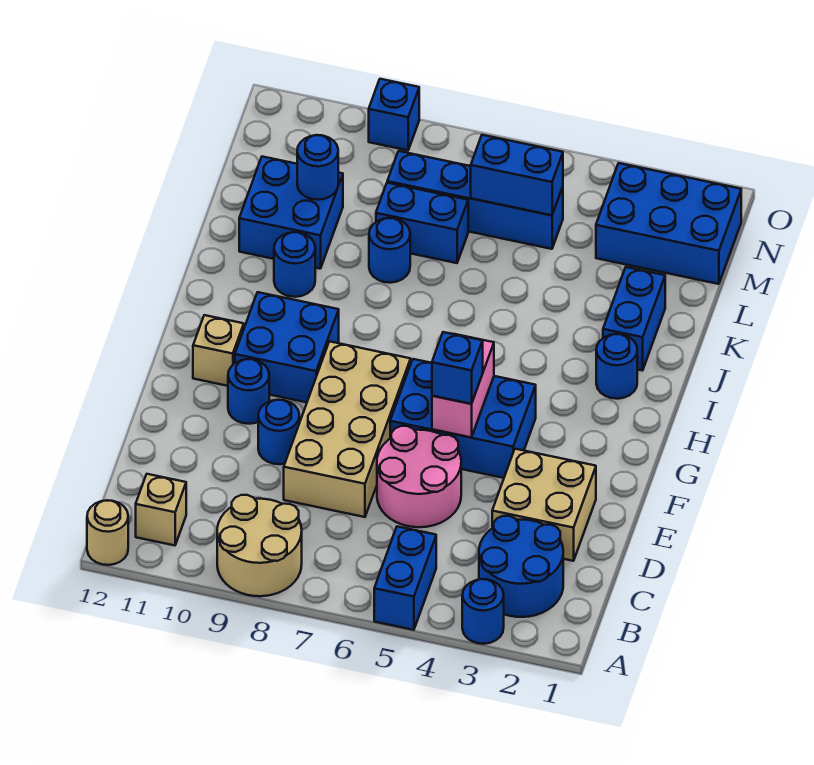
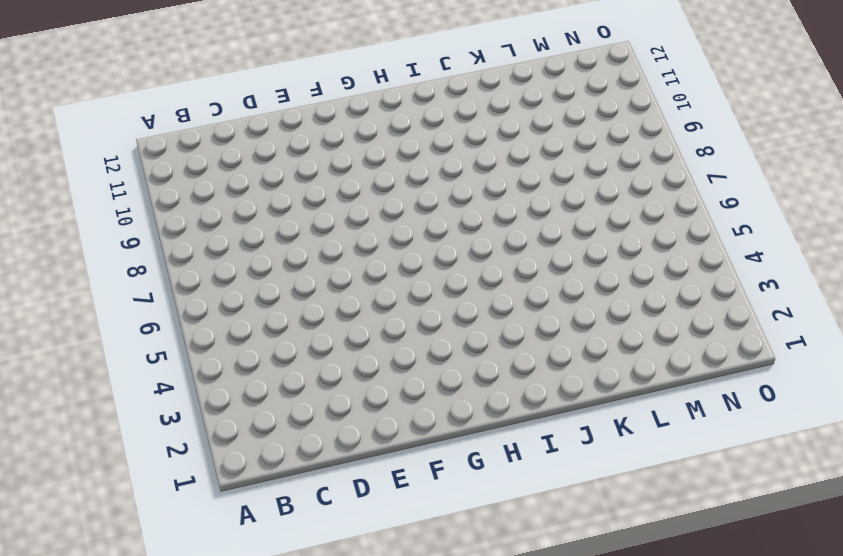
none -> blue 1x1 round brick [462,579,504,644]
none -> blue 1x2 brick [374,526,436,630]
none -> tan 2x2 round brick [217,495,302,596]

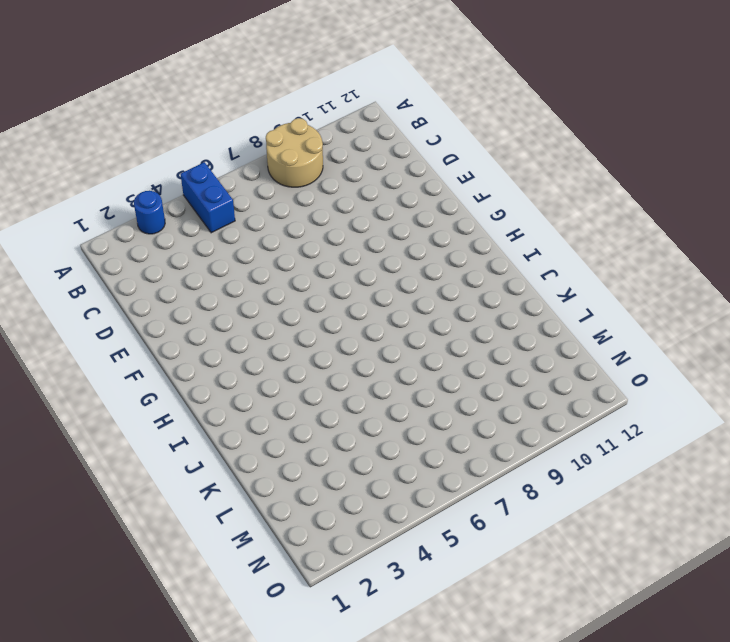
none -> tan 1x1 round brick [87,500,128,565]
none -> blue 2x2 round brick [479,516,563,617]
none -> tan 1x1 brick [136,474,186,545]

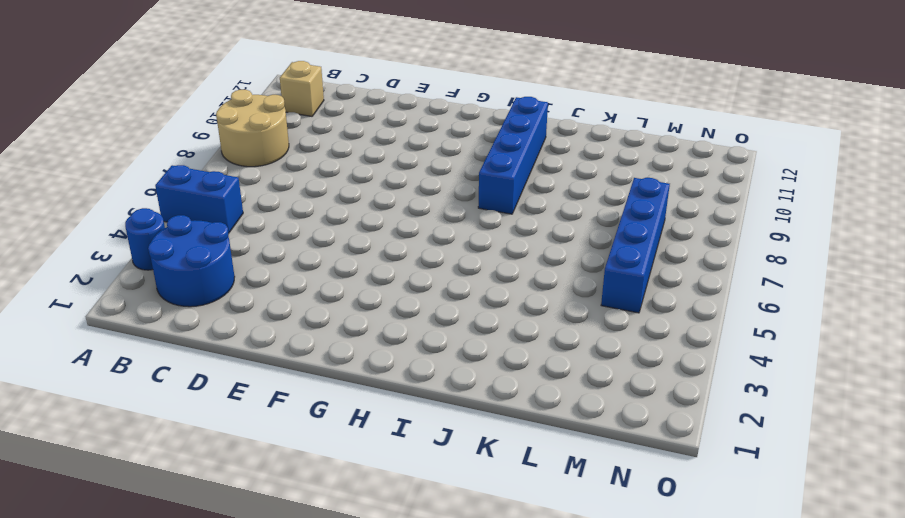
blue 1x4 brick [478,97,548,214] -> none
none -> tan 1x1 round brick [87,500,128,565]
none -> tan 2x2 brick [492,449,596,561]
none -> pink 2x2 round brick [377,426,461,527]

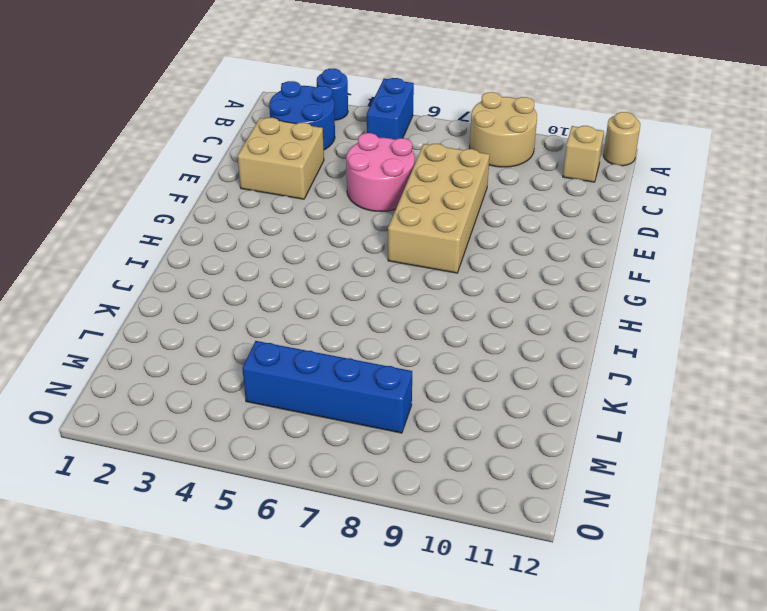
none -> blue 1x1 round brick [258,400,299,464]
none -> blue 2x3 brick [390,359,536,478]
none -> blue 1x1 round brick [228,359,269,424]

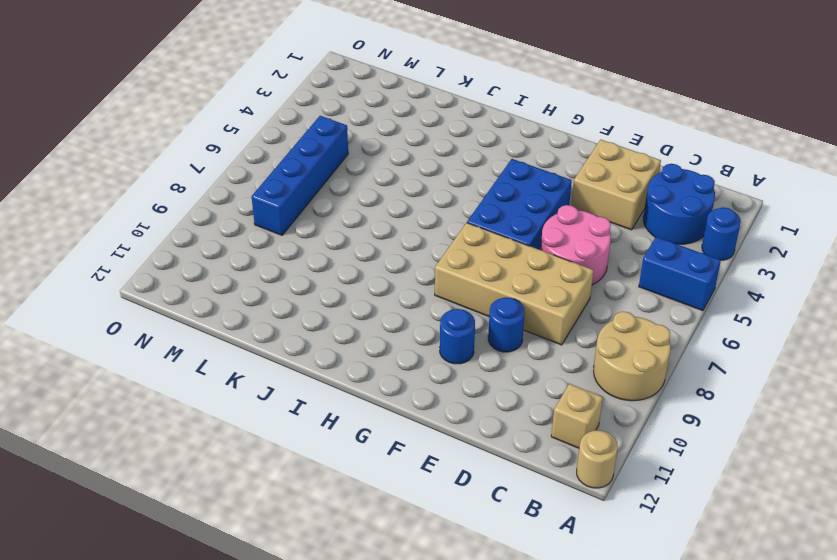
none -> blue 2x2 brick [235,292,339,402]
none -> tan 1x1 brick [193,315,244,386]
none -> blue 1x1 round brick [596,334,637,399]

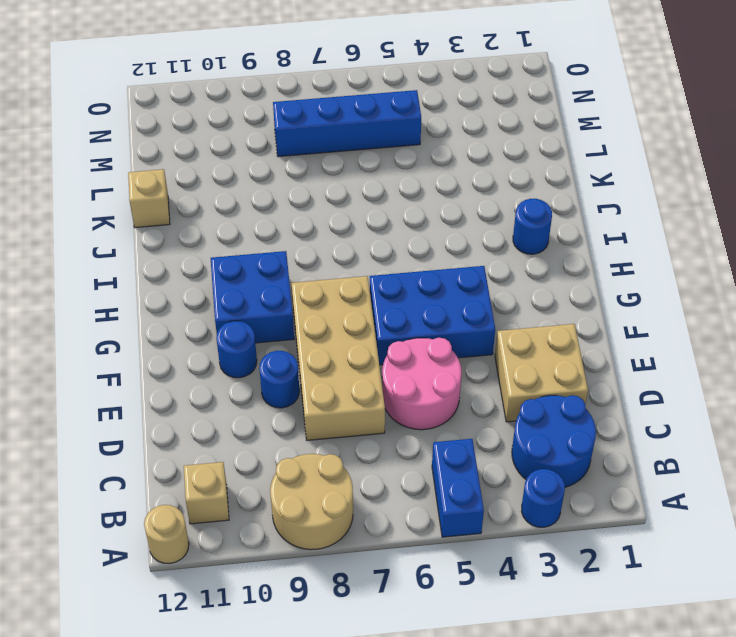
tan 1x1 brick [128,169,170,228] -> tan 1x1 brick moved to [193,315,244,386]
none -> blue 1x2 brick [603,267,665,370]
none -> blue 1x1 round brick [274,232,315,297]
none -> blue 1x1 round brick [369,218,410,283]

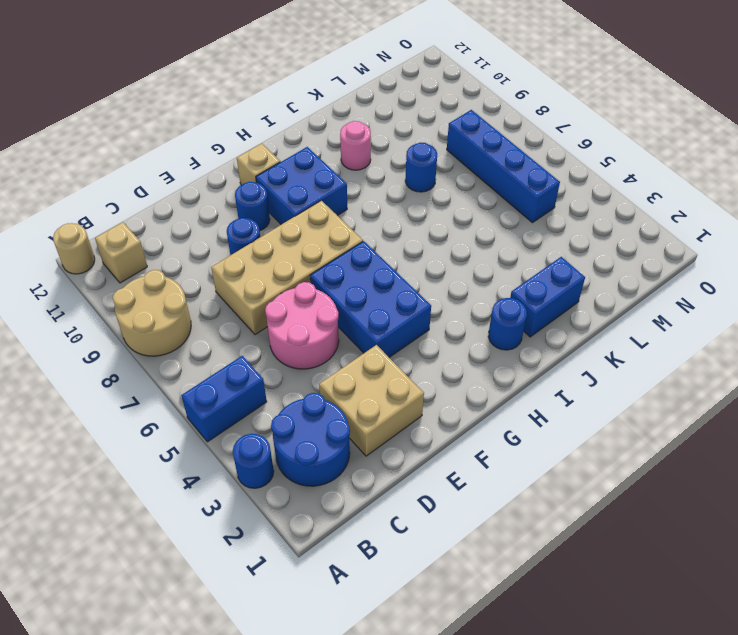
pink 1x1 round brick [340,121,371,170] -> blue 1x1 round brick [274,232,315,297]
none -> blue 2x2 brick [239,157,343,269]
none -> blue 1x2 brick [376,183,468,263]
none -> blue 2x3 brick [596,163,741,284]

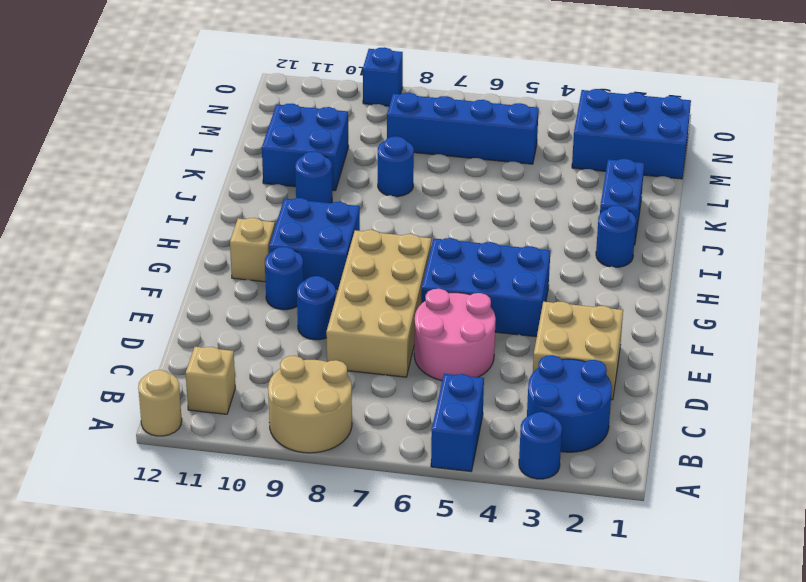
none -> blue 1x2 brick [376,183,468,263]
none -> pink 1x2 brick [432,334,494,437]
none -> blue 1x1 round brick [297,135,338,200]

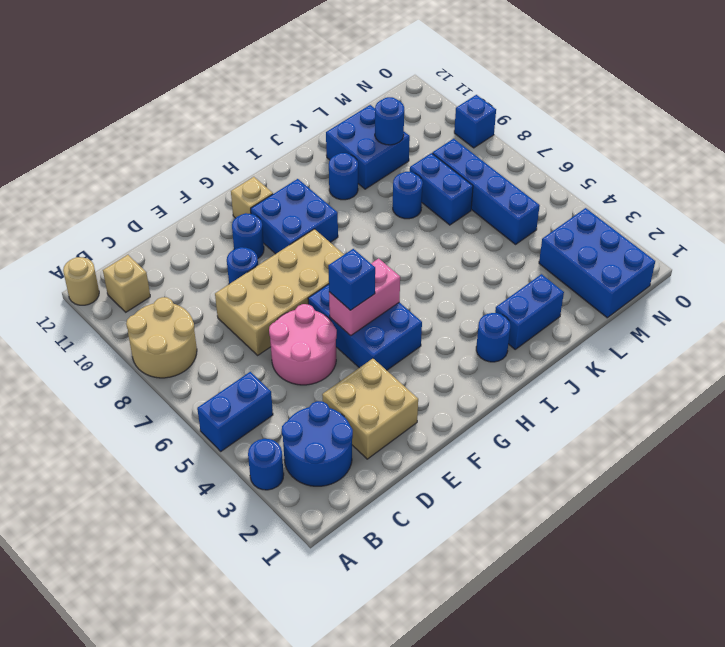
none -> blue 1x2 brick [471,135,563,215]

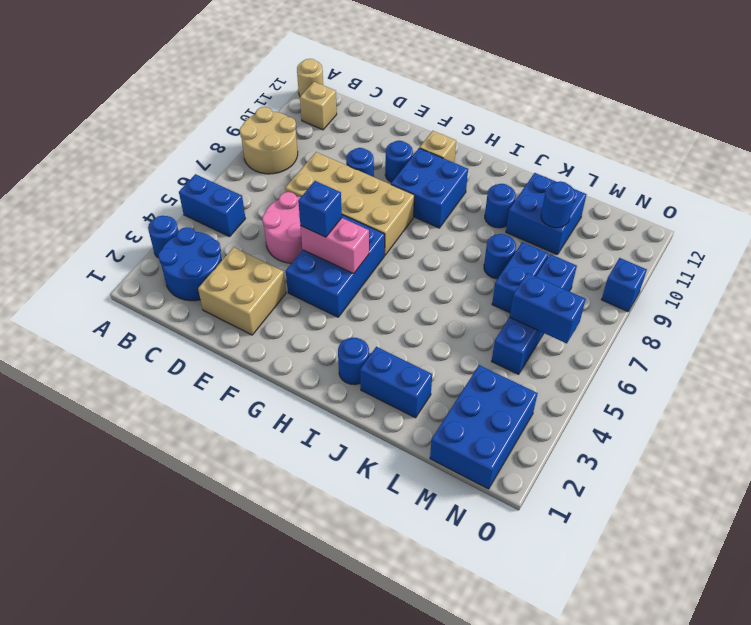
blue 1x2 brick [510,273,586,343] -> blue 1x2 brick turned to [471,135,563,215]

